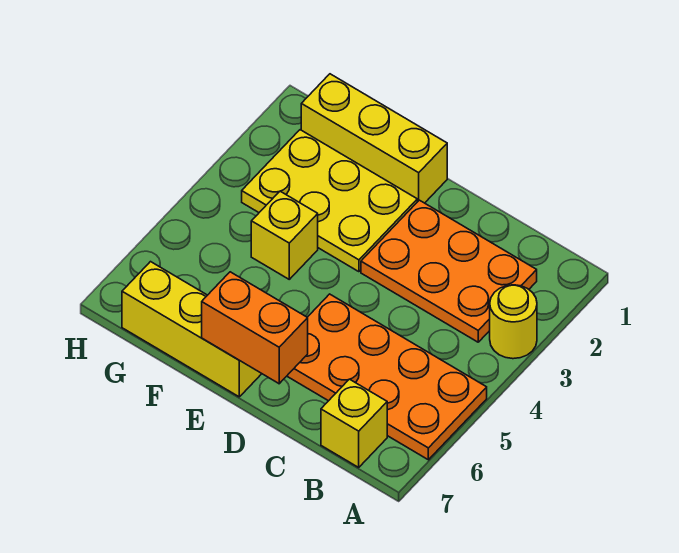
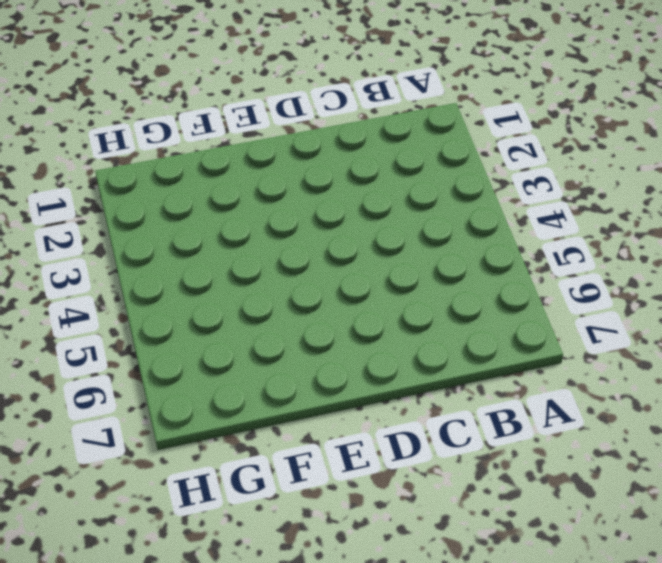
none -> yellow 1x1 round brick [490,285,537,359]
none -> orange 2x4 plate [287,294,487,460]

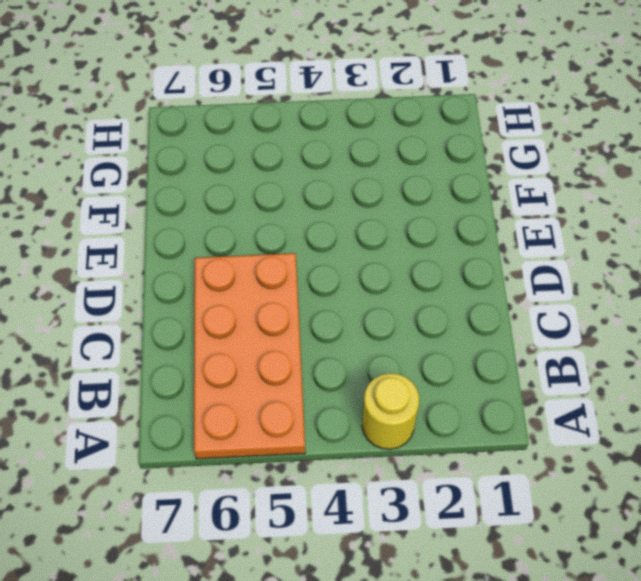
none -> orange 2x3 plate [361,200,537,342]
none -> yellow 1x1 brick [321,379,387,467]

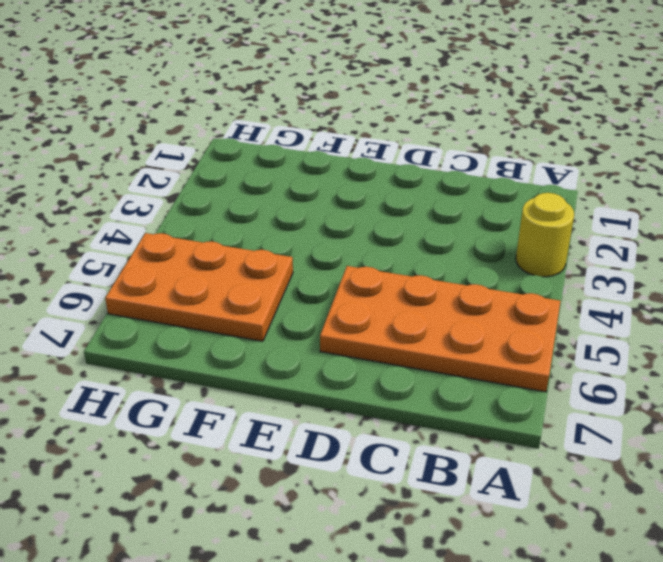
orange 2x3 plate [105,233,293,341] -> orange 2x3 plate moved to [361,200,537,342]
none -> yellow 1x1 brick [321,379,387,467]
none -> yellow 1x3 brick [301,74,447,203]

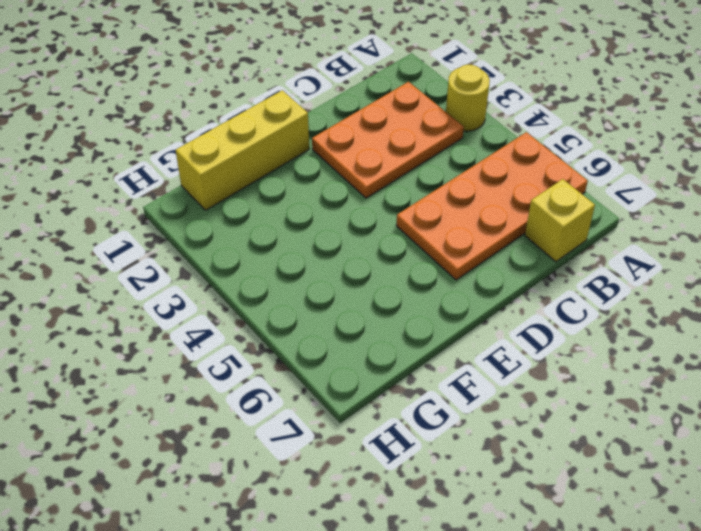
none -> yellow 2x3 plate [242,130,417,272]
none -> yellow 1x3 brick [122,262,262,397]

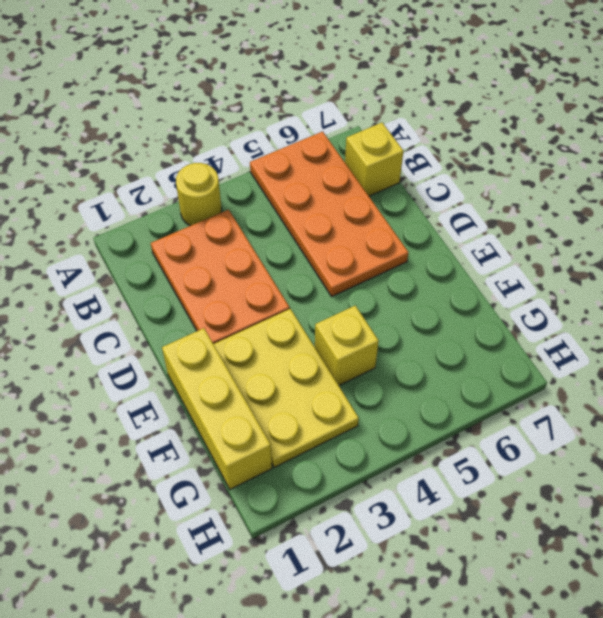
none -> yellow 1x3 brick [122,262,262,397]
none -> orange 1x2 brick [202,272,308,384]

